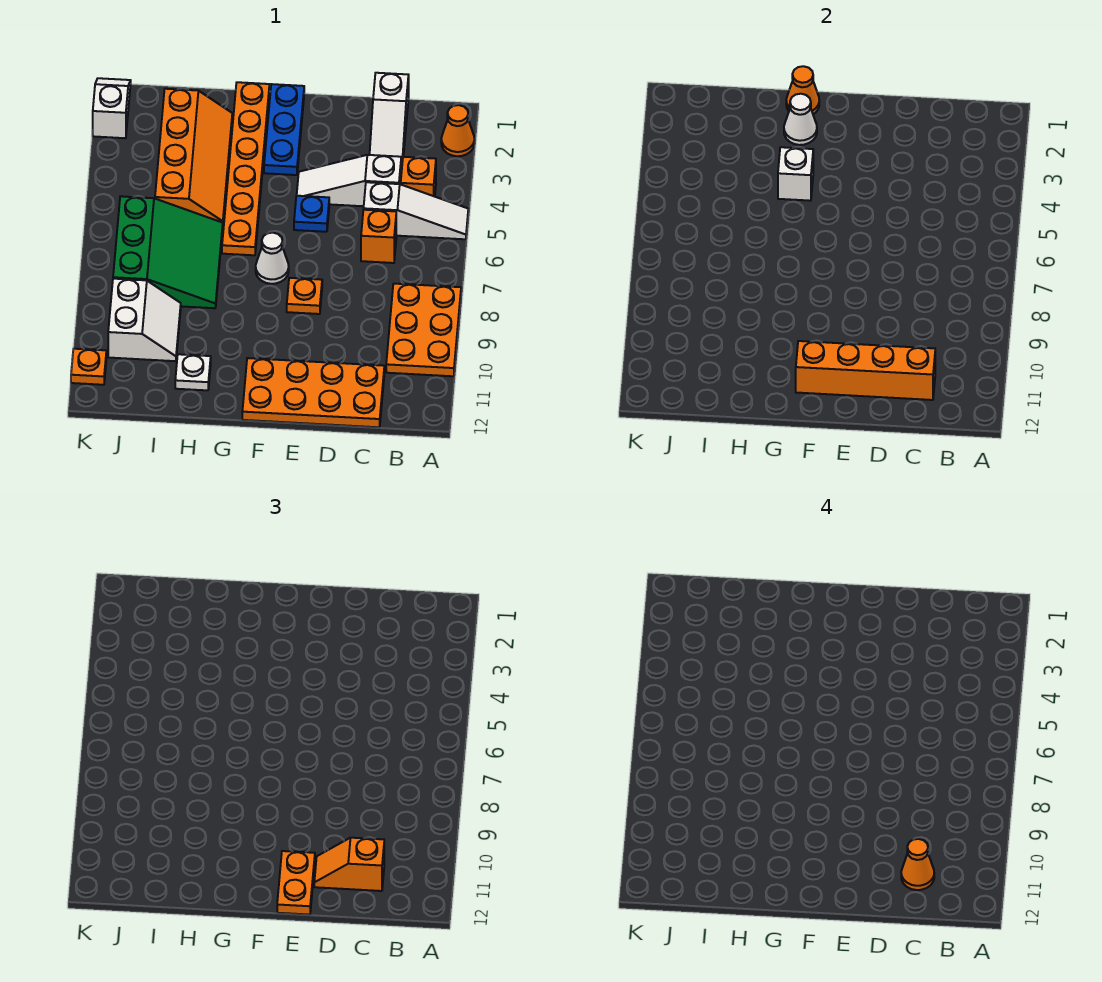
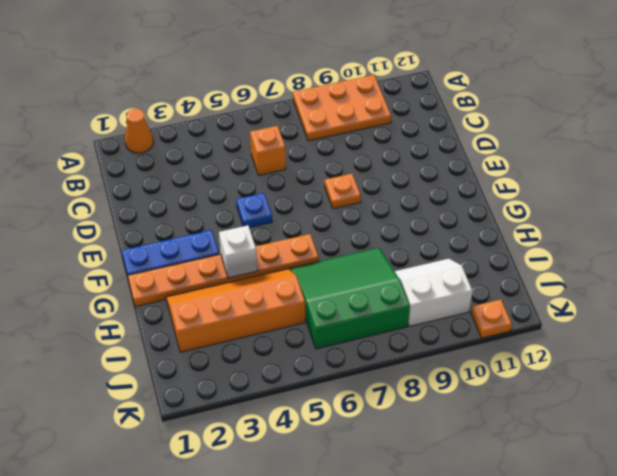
none -> white 1x3 slope [364,182,468,239]
none -> orange 1x1 brick [401,157,436,197]
none -> white 1x3 slope [370,73,409,173]

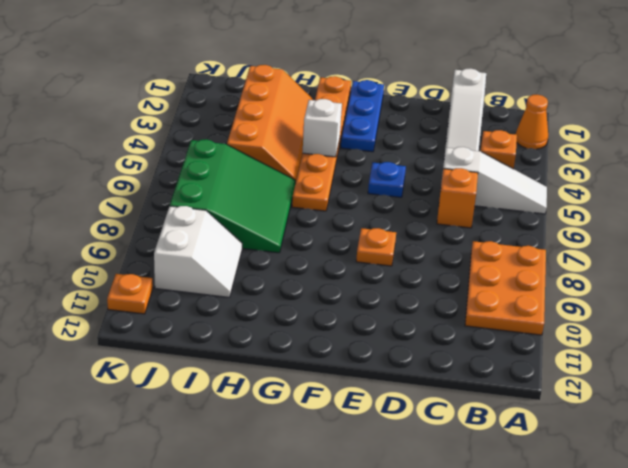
none -> white 1x3 slope [297,155,401,206]
none -> orange 2x4 plate [242,358,384,427]
none -> white 1x1 cone [256,233,289,284]

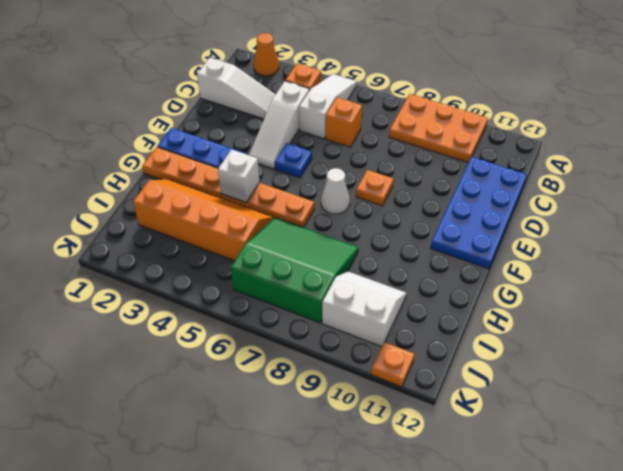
blue 2x4 plate [431,157,527,269] -> orange 2x4 plate [242,358,384,427]
none -> white 1x1 plate [175,354,211,390]
none -> white 1x2 slope [93,78,131,138]
none -> orange 1x4 brick [796,341,935,400]

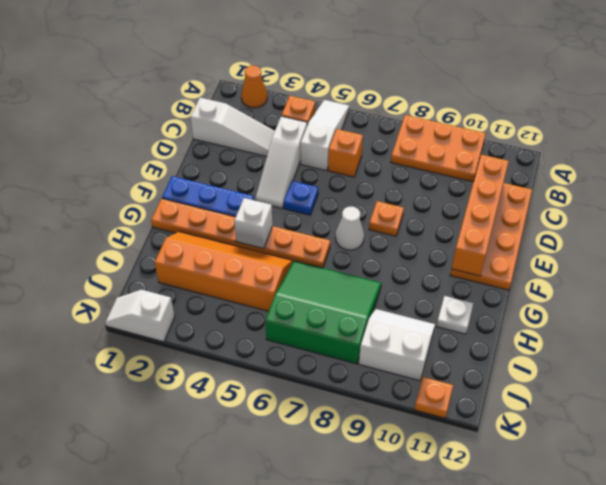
none -> orange 1x1 cone [786,66,819,114]
none -> white 1x1 cone [784,94,817,145]
none -> orange 1x2 slope [314,838,384,891]

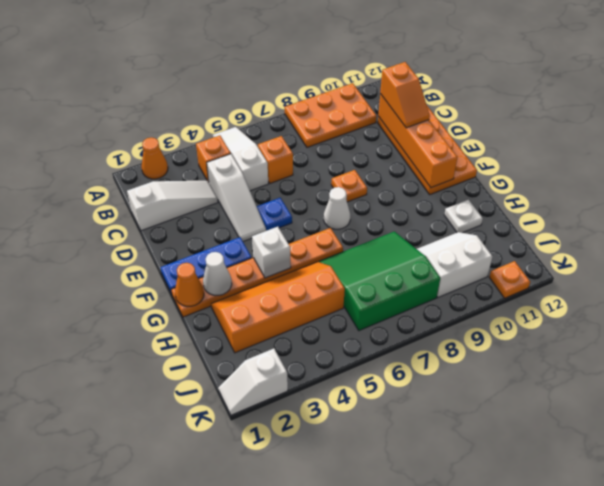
none -> orange 1x2 plate [277,851,315,915]
none -> orange 1x1 cone [901,839,934,890]

